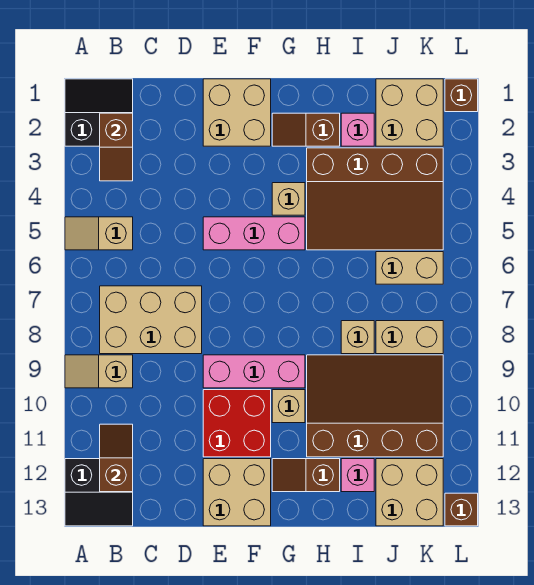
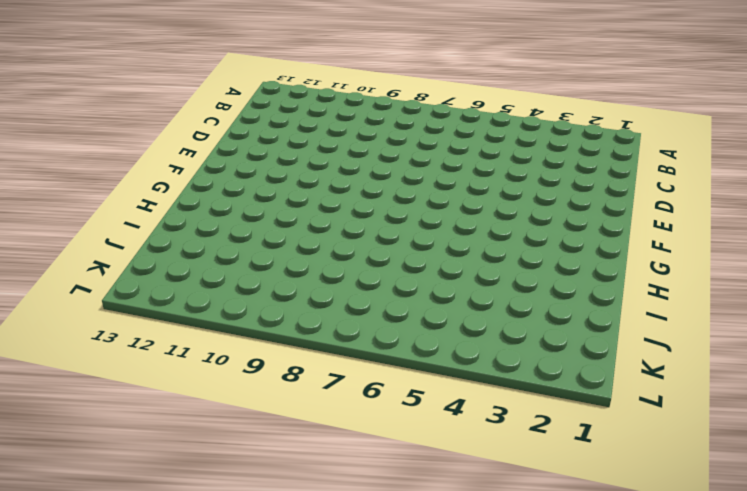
none -> black 2x2 slope [65,79,133,146]
none -> tan 1x2 slope [65,217,133,250]
none -> tan 1x2 slope [65,355,133,388]

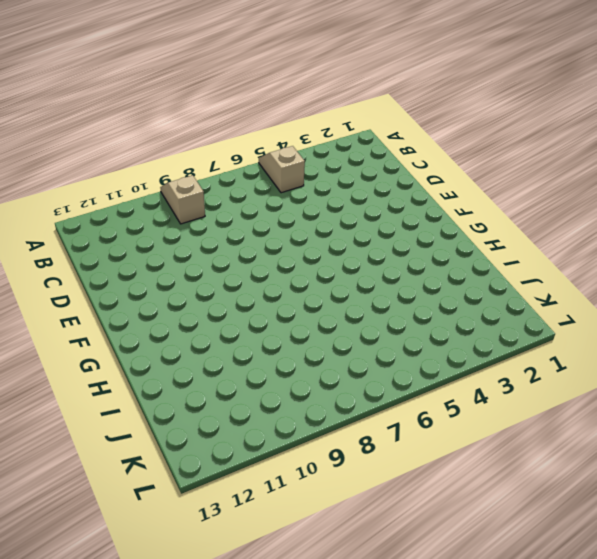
none -> black 2x2 slope [65,79,133,146]
none -> black 2x2 slope [65,459,133,526]
none -> tan 2x3 brick [100,286,202,354]

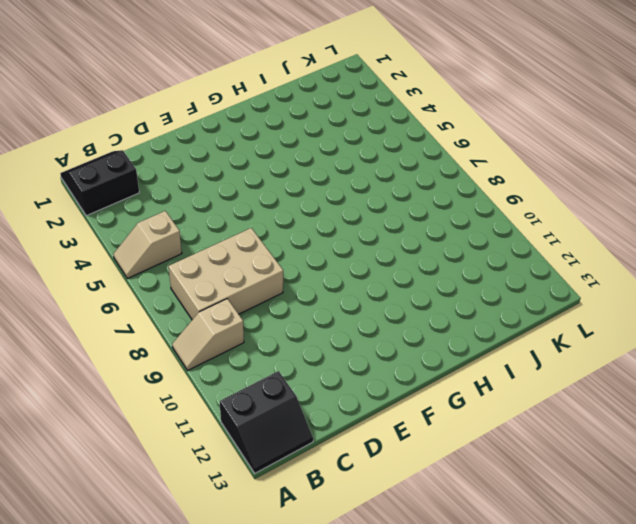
none -> tan 2x2 brick [203,79,271,146]
none -> pink 1x3 brick [203,217,305,250]
none -> pink 1x3 brick [203,355,305,388]

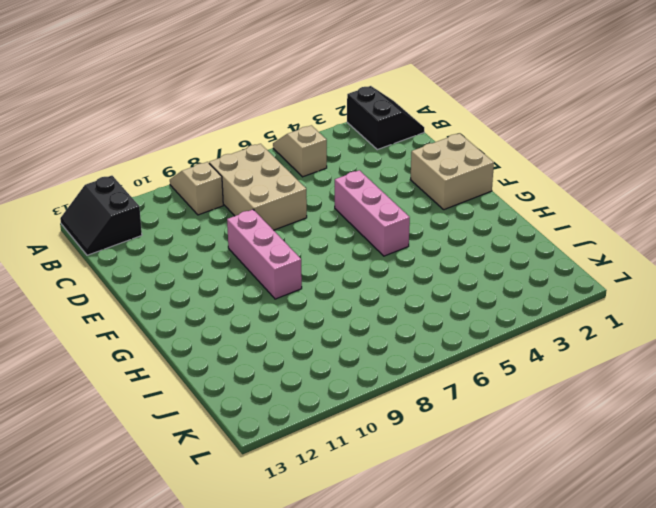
none -> red 2x2 brick [203,390,271,457]
none -> tan 2x2 brick [203,459,271,526]
none -> brown 1x2 slope [272,113,340,146]

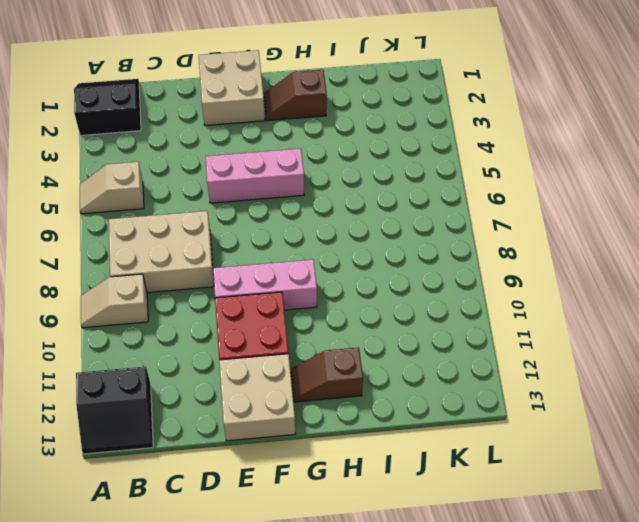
none -> tan 1x1 brick [272,183,305,215]
none -> tan 1x1 brick [272,390,305,423]
none -> brown 3x4 slope [307,148,443,250]

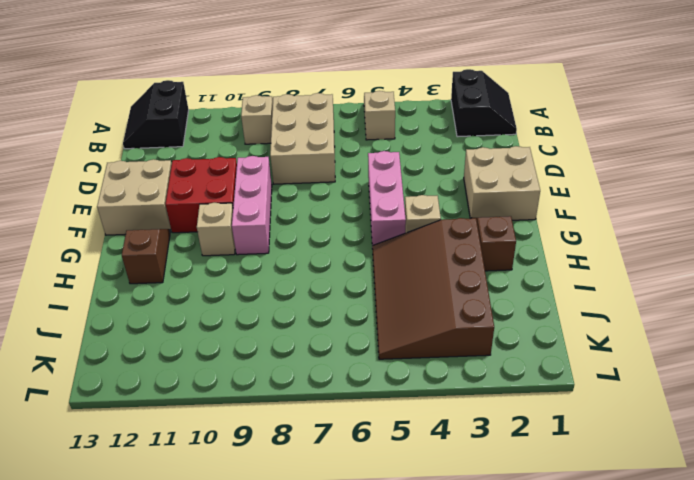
none -> brown 3x4 slope [307,355,443,457]
none -> pink 1x1 brick [341,113,374,146]
none -> tan 1x1 brick [341,321,374,354]

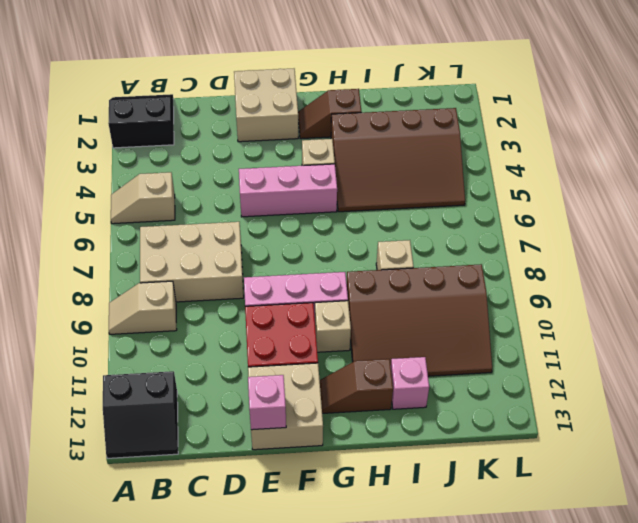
pink 1x1 brick [248,375,286,430] -> pink 1x1 brick moved to [341,113,374,146]
brown 3x4 slope [347,264,492,376] -> brown 3x4 slope turned to [307,355,443,457]
none -> tan 2x2 brick [376,79,443,146]
none -> tan 1x2 brick [376,252,443,284]
none -> tan 1x2 brick [376,321,443,354]

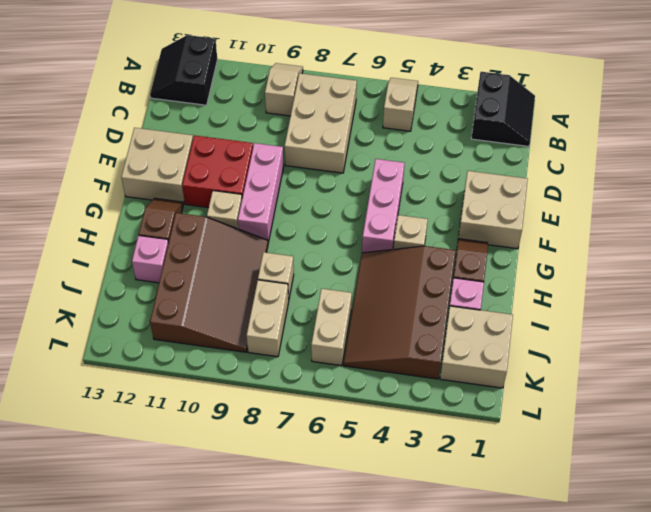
none -> tan 2x2 brick [376,459,443,526]
none -> brown 1x1 brick [445,79,478,112]
none -> brown 1x1 brick [445,493,478,526]

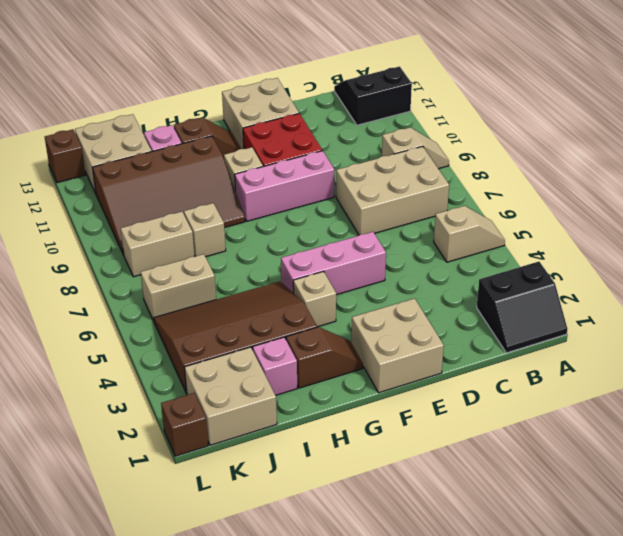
none -> brown 1x2 slope [100,113,133,181]
none -> brown 1x2 slope [100,424,133,492]

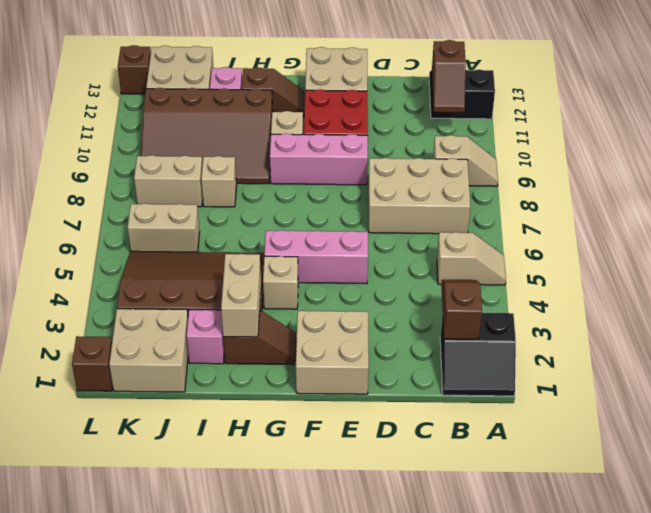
tan 1x2 brick [221,254,261,337] -> none

